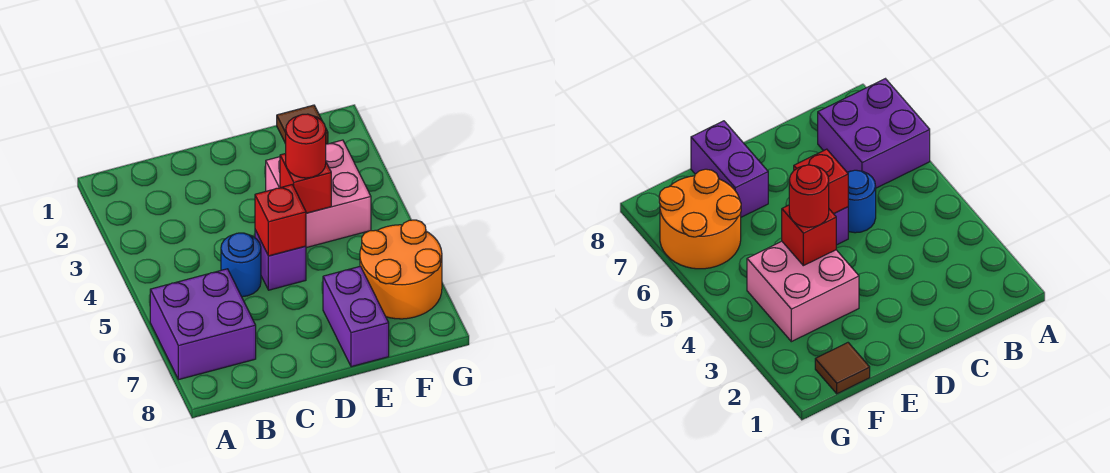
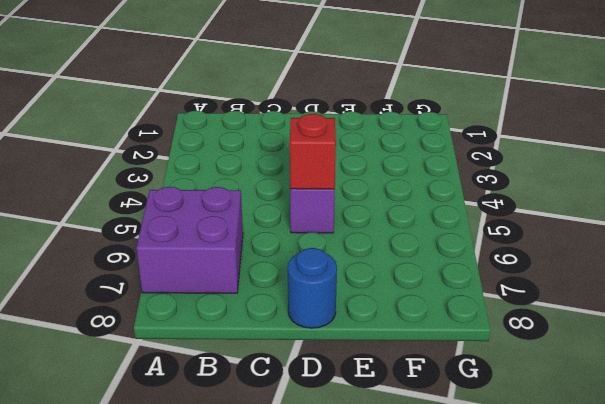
blue 1x1 round brick [288,248,337,328] -> blue 1x1 round brick moved to [221,233,261,297]
none -> pink 2x2 brick [266,140,371,248]
none -> purple 1x2 brick [323,266,389,367]

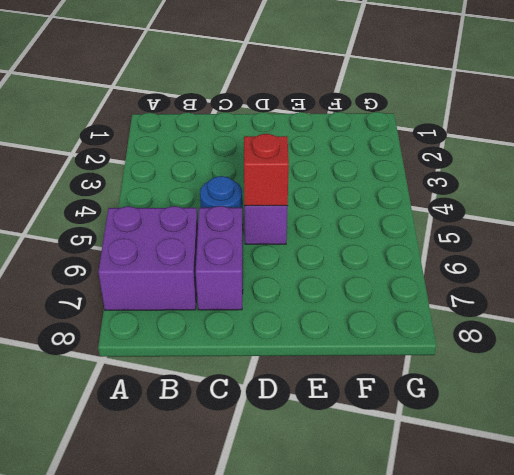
purple 1x2 brick [196,206,243,310] -> purple 1x2 brick moved to [323,266,389,367]
none -> pink 2x2 brick [266,140,371,248]
none -> brown 1x1 tile [277,105,328,144]

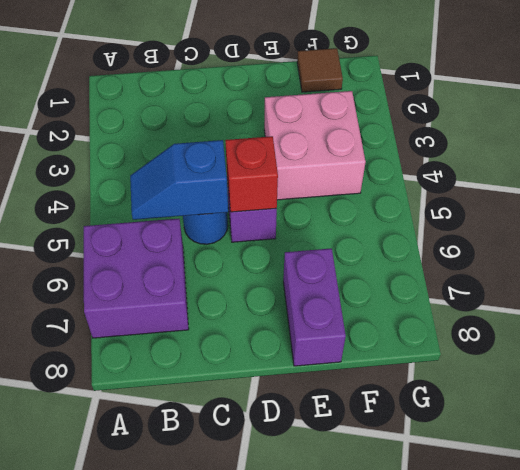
blue 1x2 slope [130,140,228,220] -> none
none -> orange 2x2 round brick [360,220,442,319]
none -> red 1x1 brick [280,154,331,213]

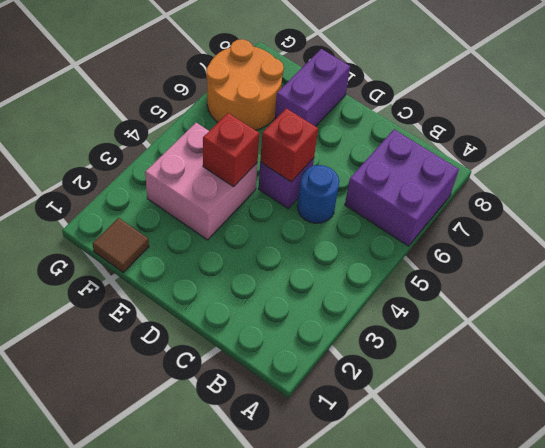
none -> red 1x1 round brick [286,114,326,178]

